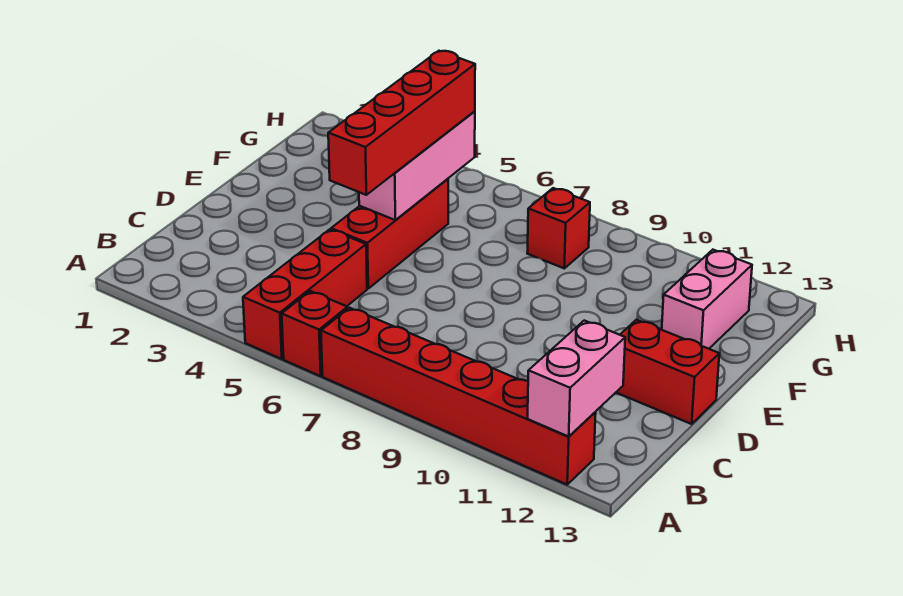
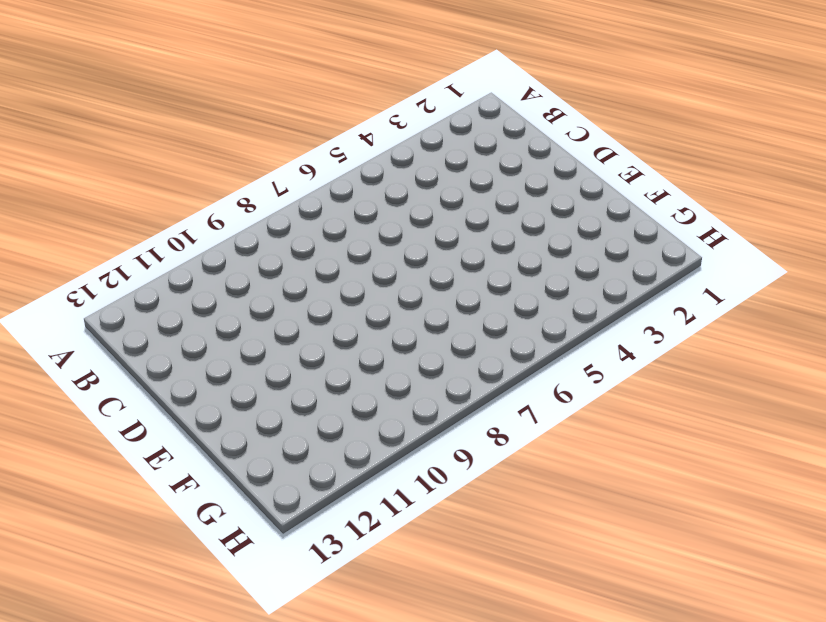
none -> red 1x3 brick [243,229,367,359]
none -> red 1x1 brick [282,291,347,376]

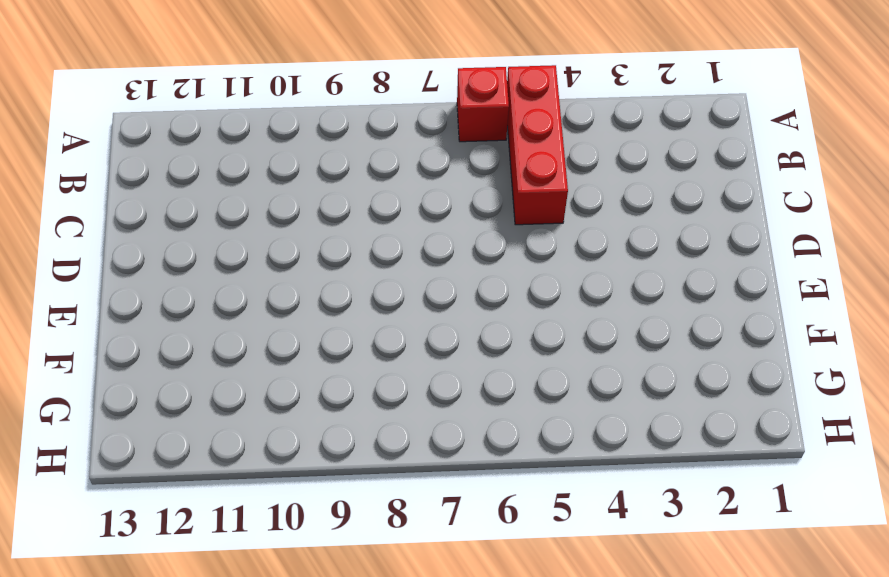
none -> red 1x6 brick [321,308,596,485]
none -> red 1x3 brick [331,179,448,288]

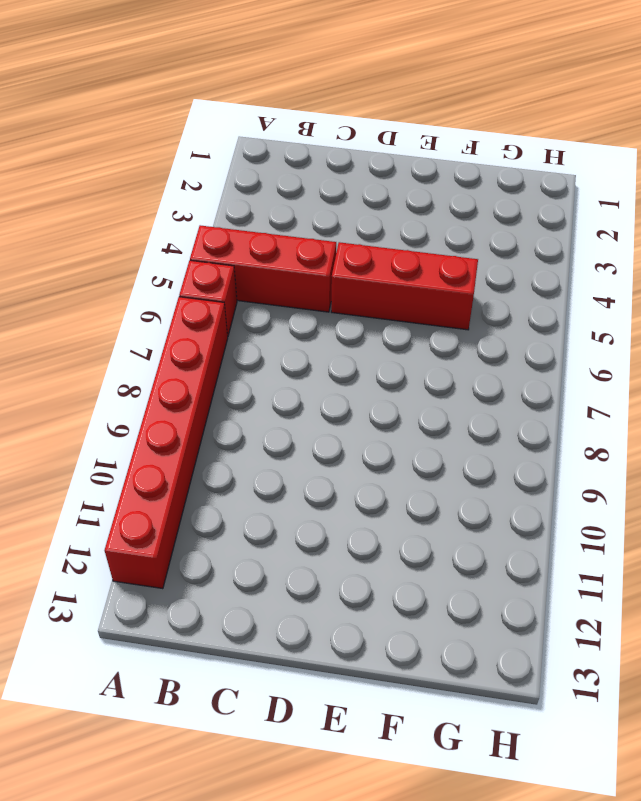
none -> red 1x2 brick [616,320,719,424]
none -> pink 1x2 brick [662,250,752,349]

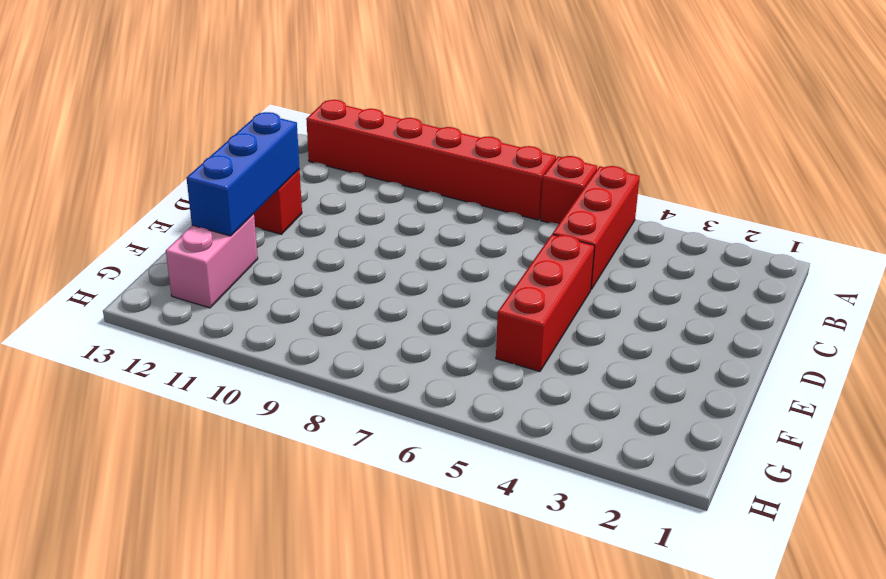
blue 1x3 brick [187,112,300,236] -> none
none -> red 1x1 brick [527,188,590,268]
none -> pink 1x2 brick [528,321,625,436]

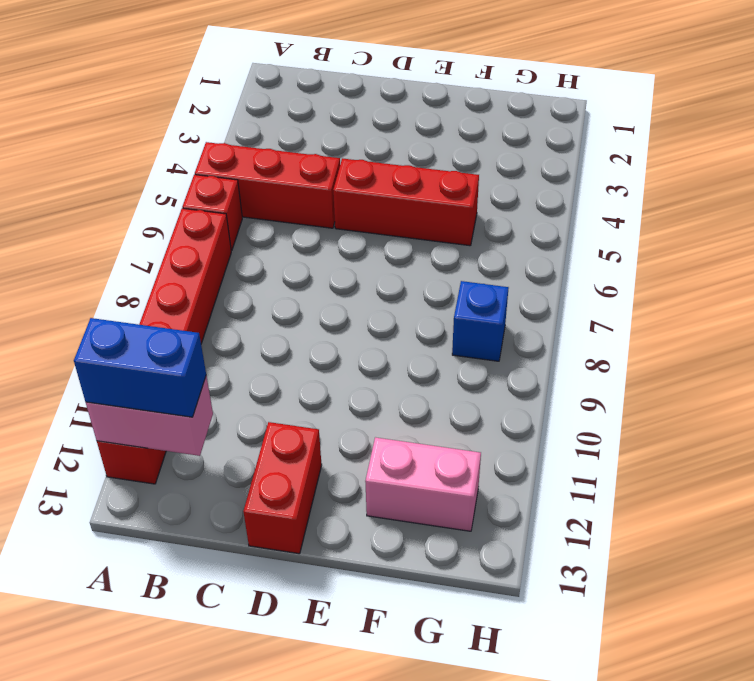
blue 1x2 brick [74,318,206,417] -> none
blue 1x1 brick [452,281,509,361] -> red 1x1 brick [527,188,590,268]
none -> pink 1x3 brick [359,111,475,220]
none -> red 1x4 brick [328,51,475,195]

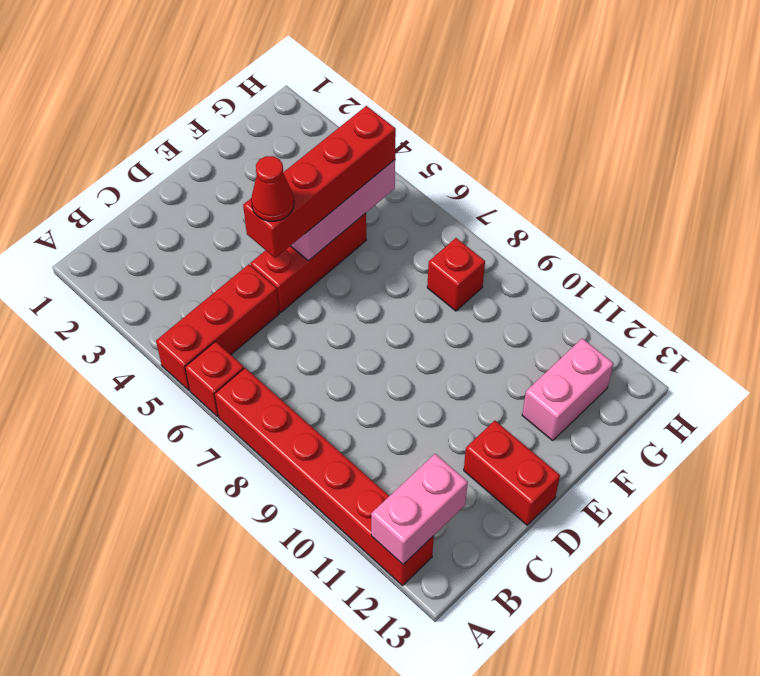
red 1x1 cone [251,156,294,221] -> none

